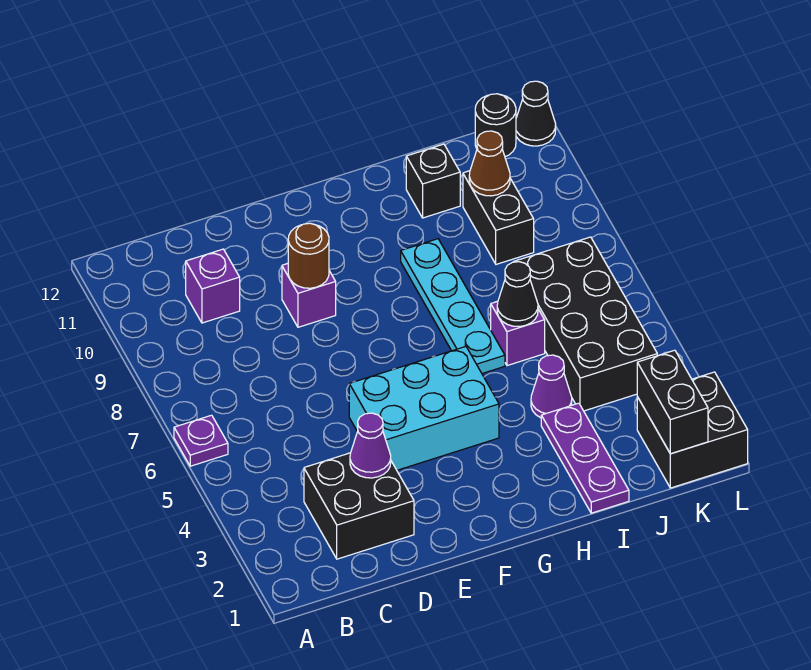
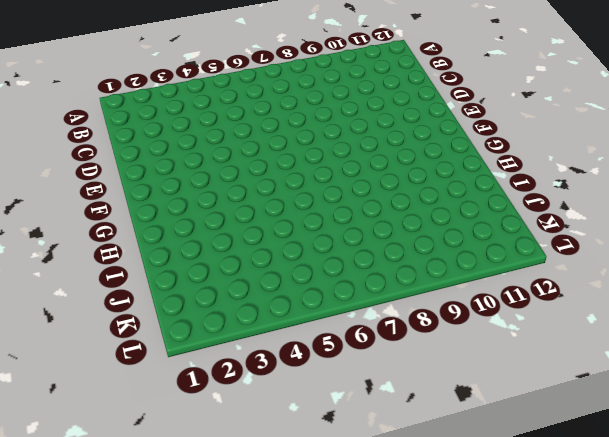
none -> purple 1x1 plate [174,415,228,466]
none -> black 2x2 brick [304,453,414,559]
none -> purple 1x1 brick [186,249,240,323]

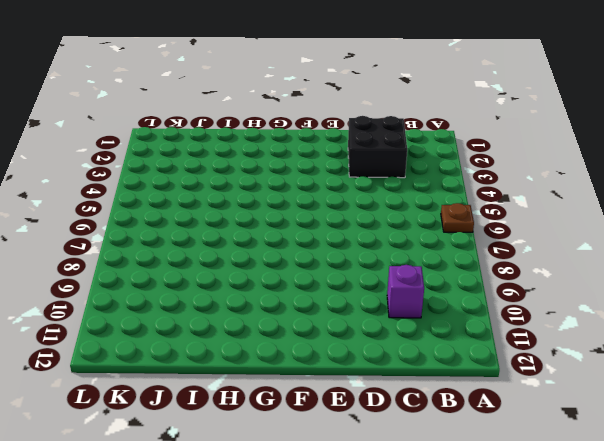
brown 1x1 plate [441,203,474,232] -> purple 1x1 plate [174,415,228,466]
none -> cyan 2x3 brick [349,346,499,470]
none -> purple 1x1 brick [282,263,336,327]
none -> cyan 1x4 plate [401,239,505,373]

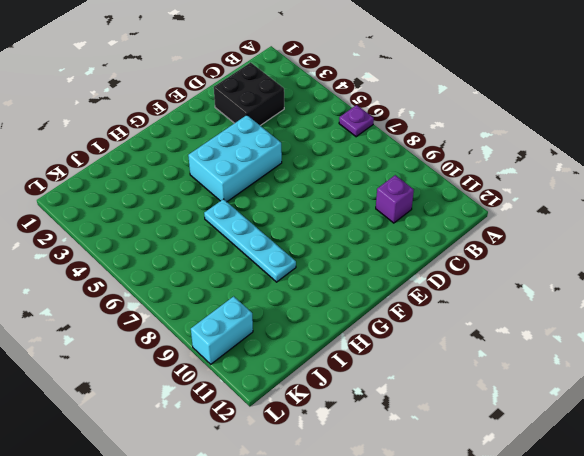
cyan 1x2 brick [191,296,253,364] -> none
none -> purple 1x1 brick [282,263,336,327]
none -> purple 1x3 plate [541,403,629,513]
none -> purple 1x1 cone [531,355,572,418]

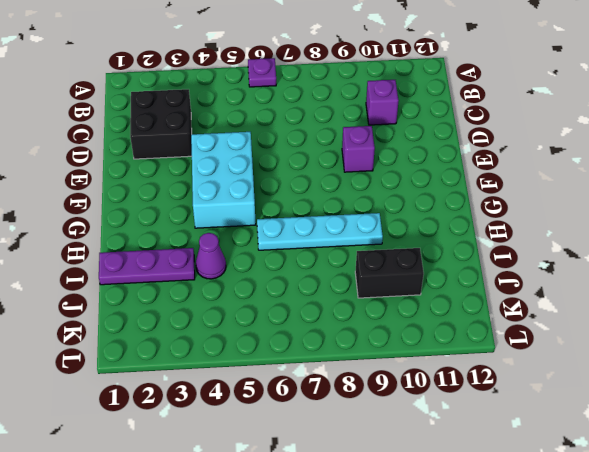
none -> purple 1x1 brick [491,301,545,366]
none -> black 1x1 brick [406,144,460,218]
none -> black 2x4 brick [514,237,657,411]

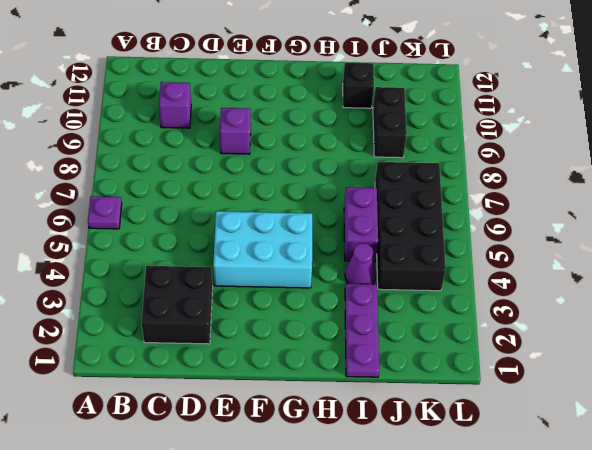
purple 1x2 brick [344,187,378,262] -> purple 1x1 brick [491,301,545,366]
none -> cyan 1x4 plate [401,239,505,373]
none -> black 2x2 brick [637,372,748,488]
none -> black 1x1 round brick [475,94,516,157]

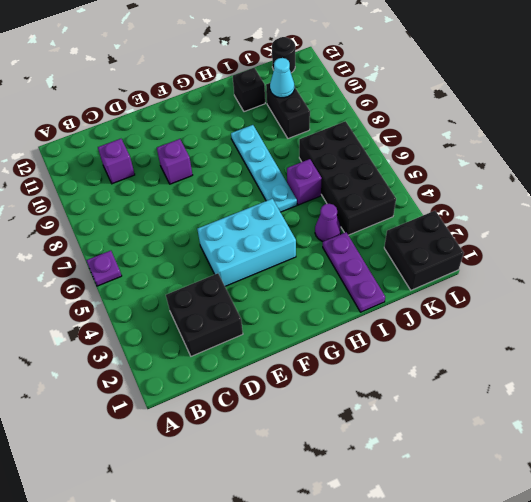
cyan 1x1 cone [270,58,294,98] -> brown 1x1 cone [469,131,510,196]
none -> black 1x1 cone [516,81,556,146]
none -> purple 1x1 cone [350,413,391,478]
none -> brown 1x1 round brick [288,223,329,288]

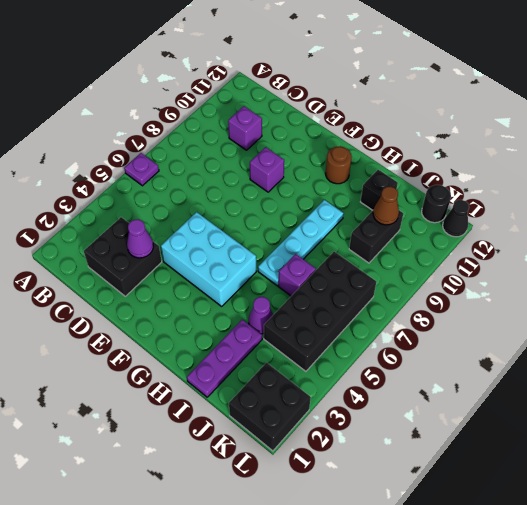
brown 1x1 round brick [326,146,352,184] -> brown 1x1 round brick moved to [288,223,329,288]
none -> black 1x1 cone [497,262,538,327]
none -> black 1x2 brick [637,350,708,454]

